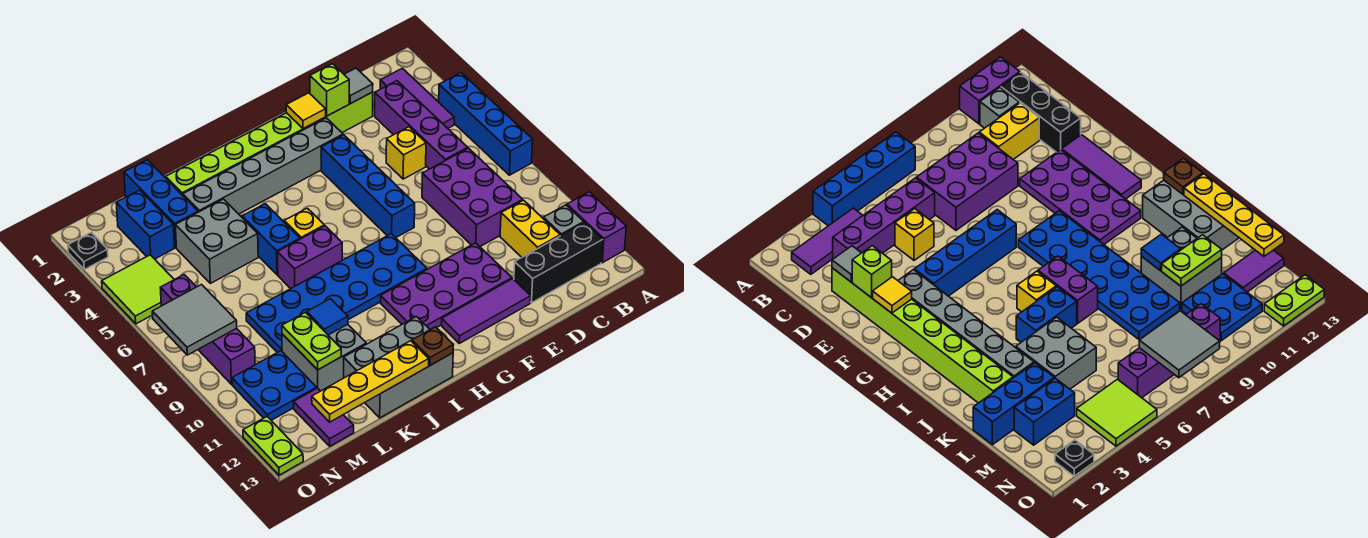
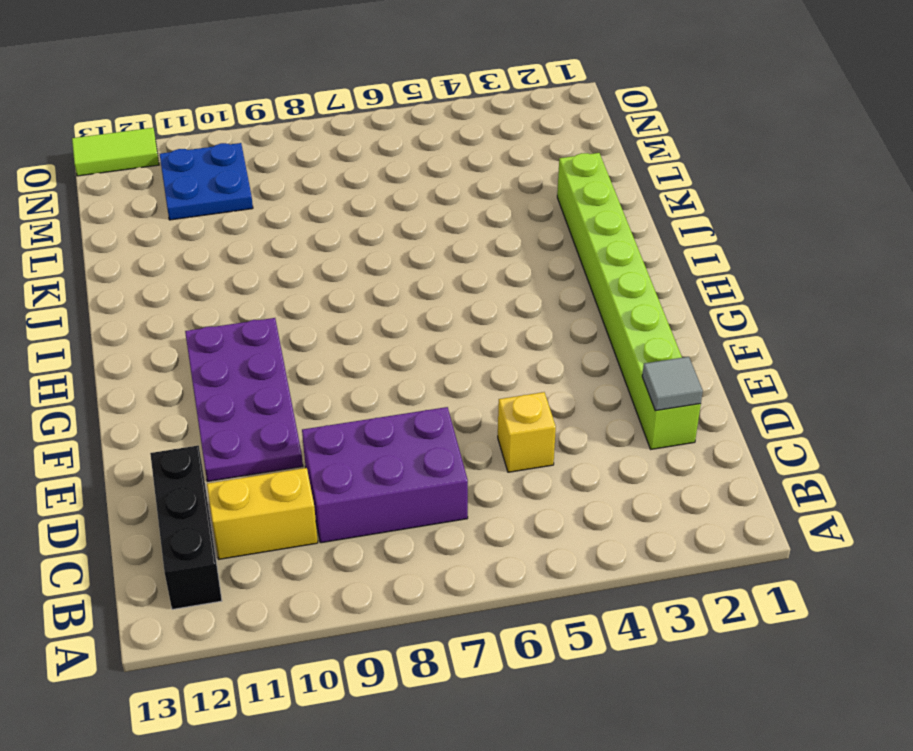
lime 1x2 tile [72,128,159,176] -> lime 1x2 plate [243,417,303,475]
none -> blue 1x4 brick [439,73,533,175]
none -> purple 1x2 brick [567,192,626,263]
none -> purple 1x3 tile [380,68,454,128]
none -> grey 1x1 brick [543,205,584,236]

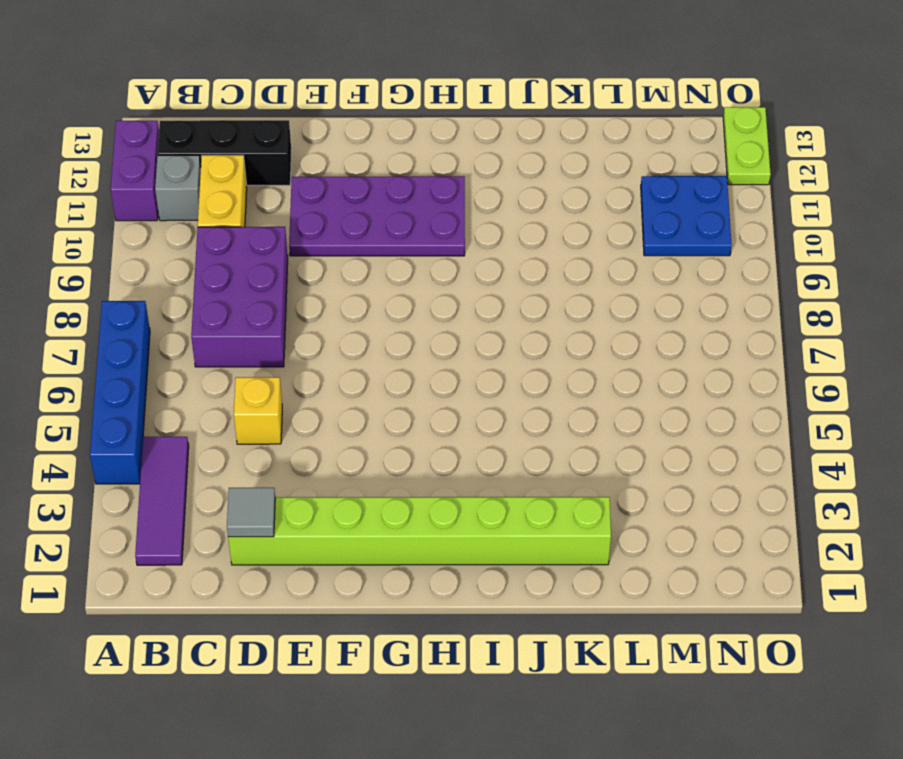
none -> purple 1x4 brick [375,81,468,169]
none -> purple 1x3 tile [442,279,531,343]
none -> grey 1x6 brick [183,118,343,214]
none -> blue 1x4 brick [321,135,415,238]

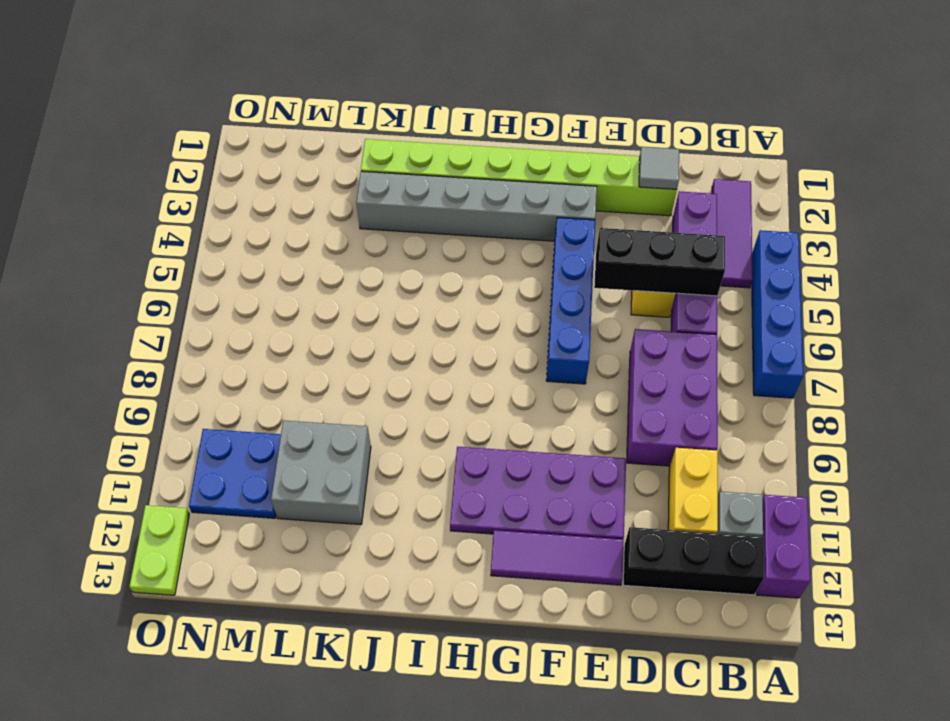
black 1x3 brick [594,228,725,296] -> none
none -> blue 2x6 plate [246,234,427,352]
none -> yellow 1x1 brick [284,208,324,239]
none -> purple 1x2 brick [278,226,342,289]
none -> grey 2x3 brick [344,317,453,418]

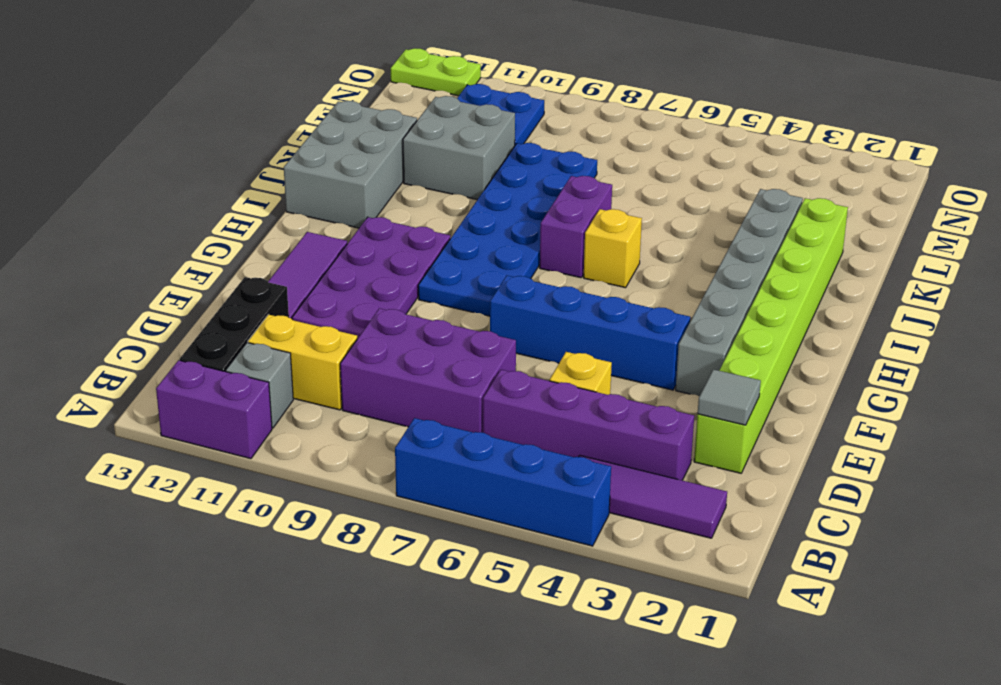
none -> blue 1x2 brick [242,204,300,275]
none -> grey 2x2 brick [176,199,258,283]
none -> blue 1x3 brick [124,160,198,248]
none -> blue 1x2 brick [116,190,174,259]

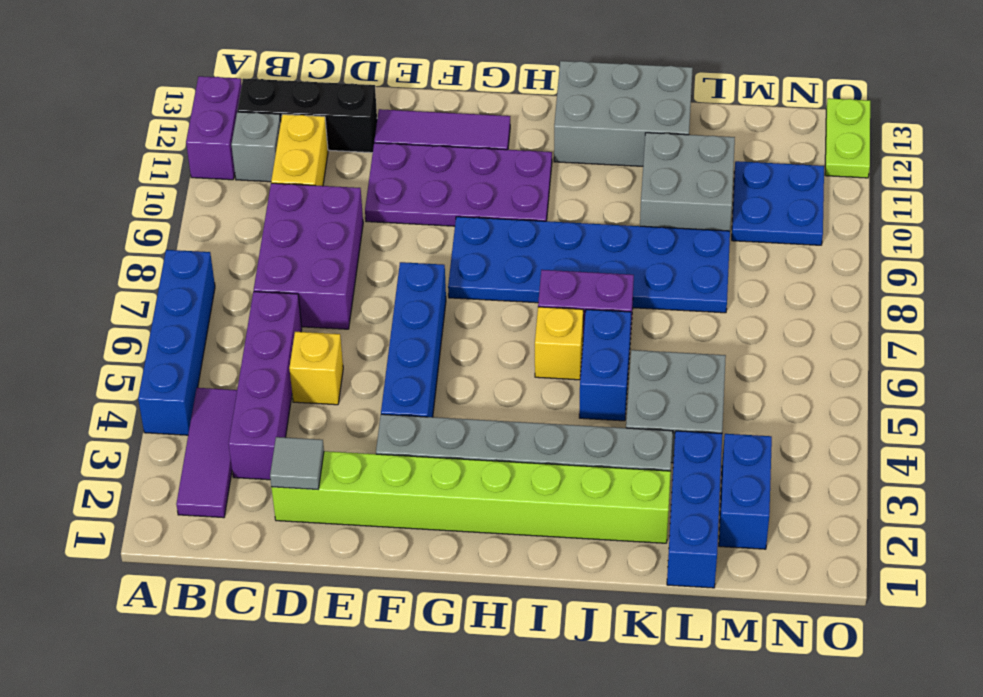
none -> purple 1x2 tile [294,388,354,446]
none -> lime 2x2 tile [102,255,174,324]
none -> purple 1x4 brick [160,275,255,384]
none -> black 1x1 plate [68,232,108,269]

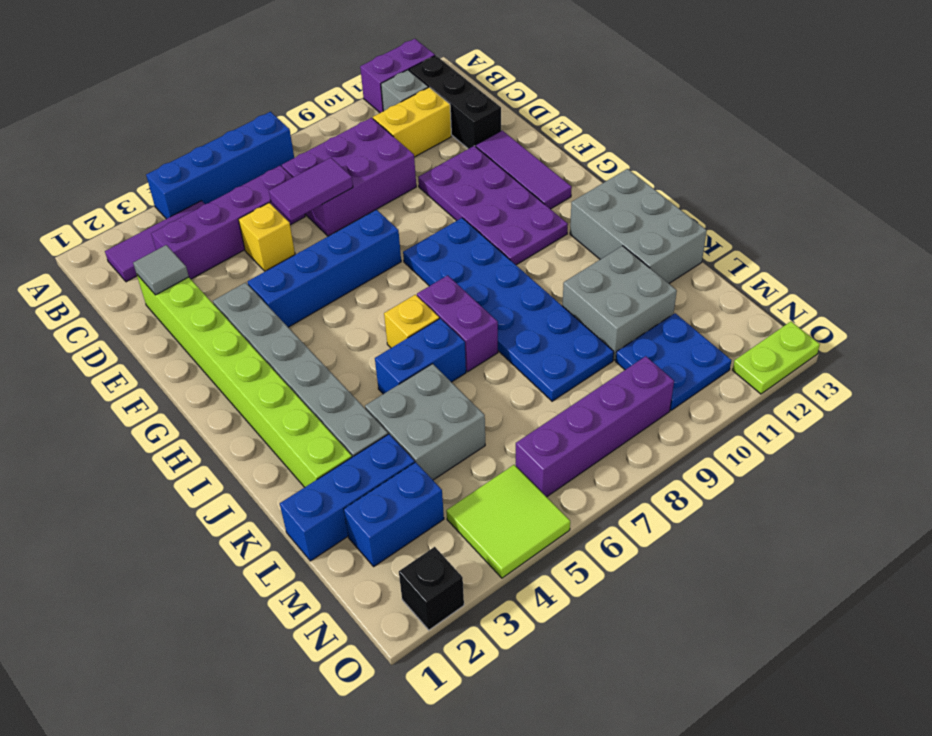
purple 1x2 tile [269,158,353,221] -> purple 1x2 tile moved to [294,388,354,446]
black 1x1 brick [399,547,464,630] -> black 1x1 plate [68,232,108,269]
none -> lime 1x1 brick [310,64,349,116]
none -> yellow 1x1 tile [286,93,326,129]
none -> brown 1x1 plate [412,327,453,365]
none -> yellow 1x4 plate [312,341,429,422]

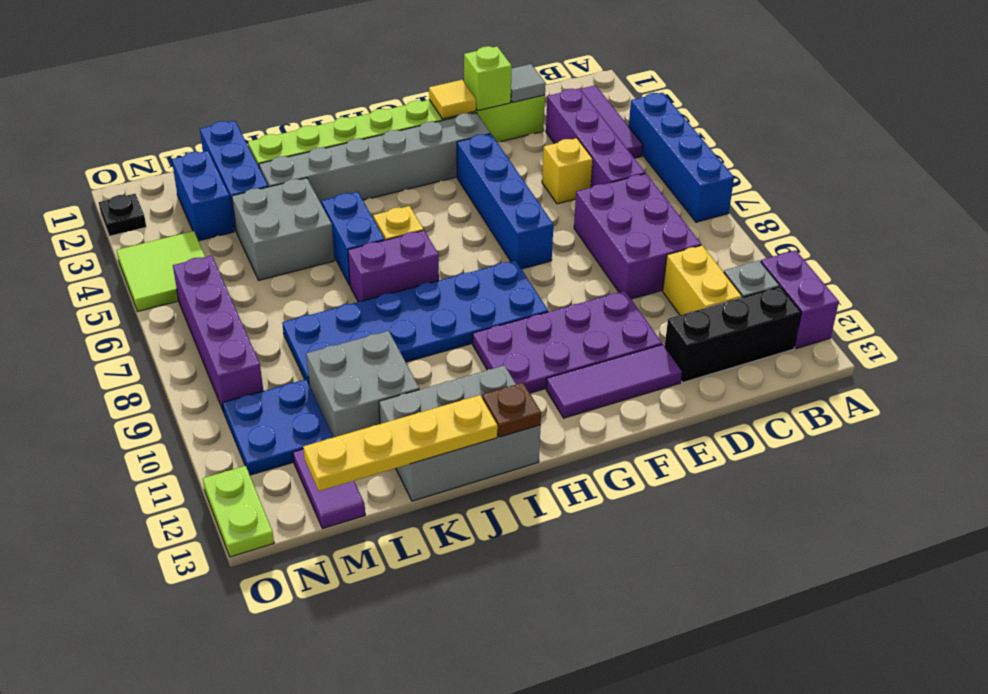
none -> blue 1x1 tile [307,299,348,335]
none -> lime 1x2 plate [282,313,341,370]
none -> grey 2x2 tile [152,285,237,355]

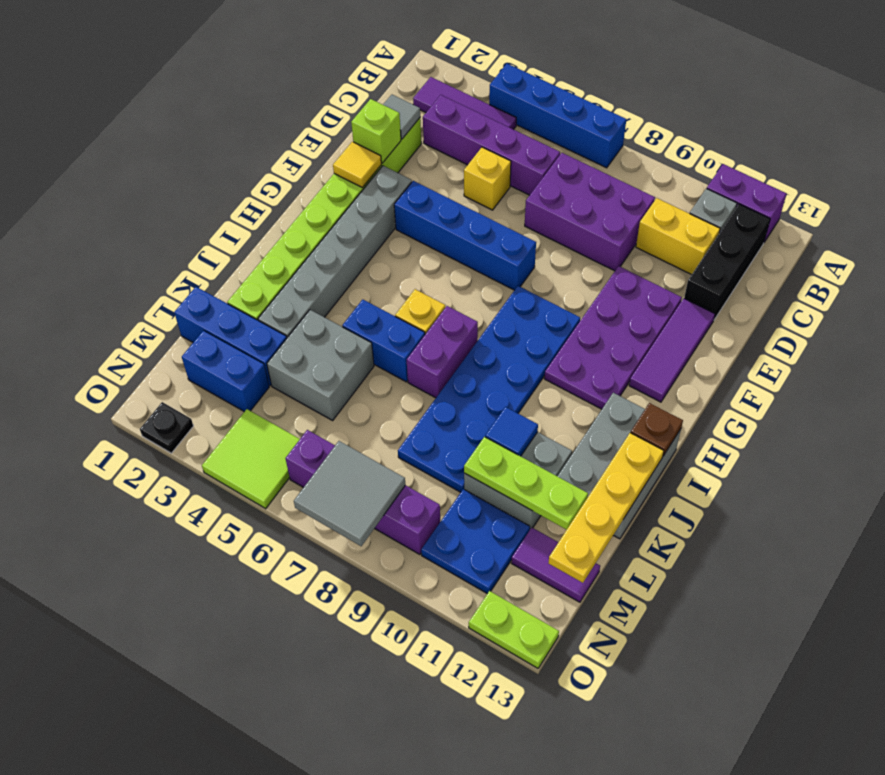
lime 1x3 plate [464,437,588,530] -> lime 1x2 plate [282,313,341,370]

